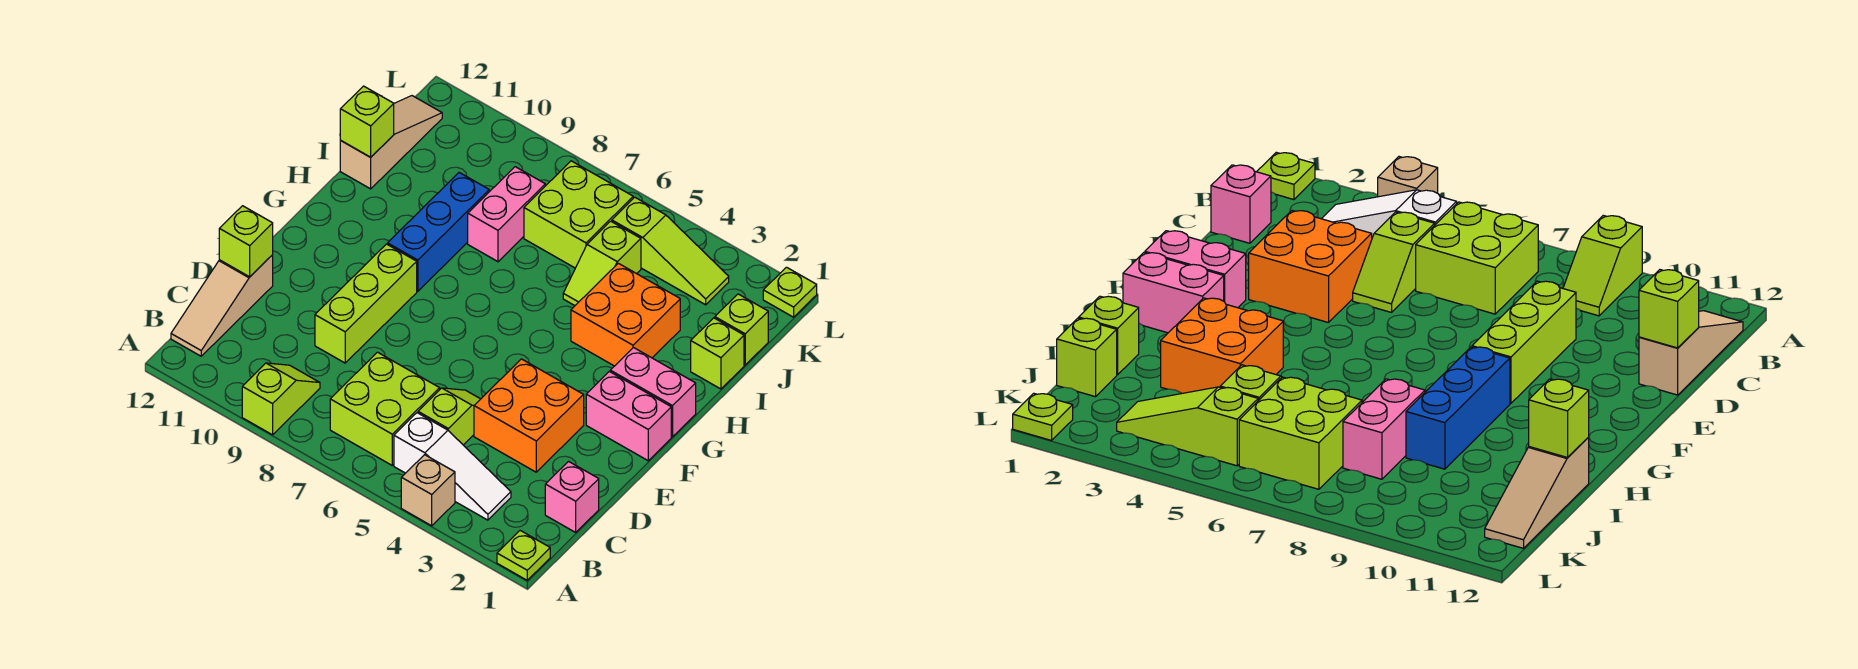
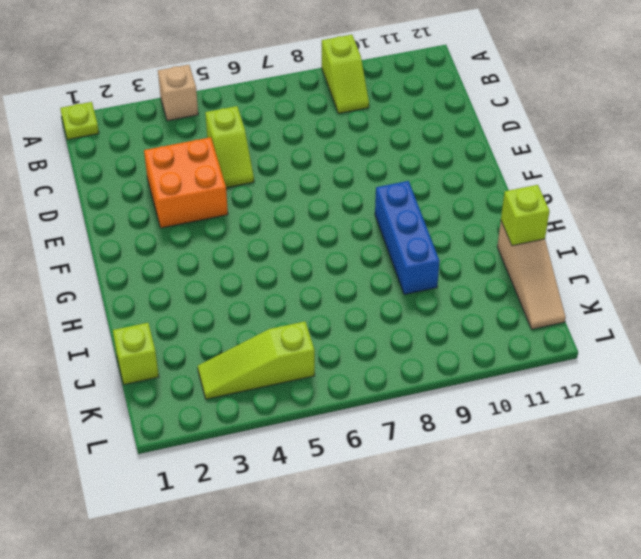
none -> white 1x3 slope [394,413,511,520]
none -> lime 2x2 brick [330,352,440,465]
none -> tan 1x3 slope [171,255,273,356]

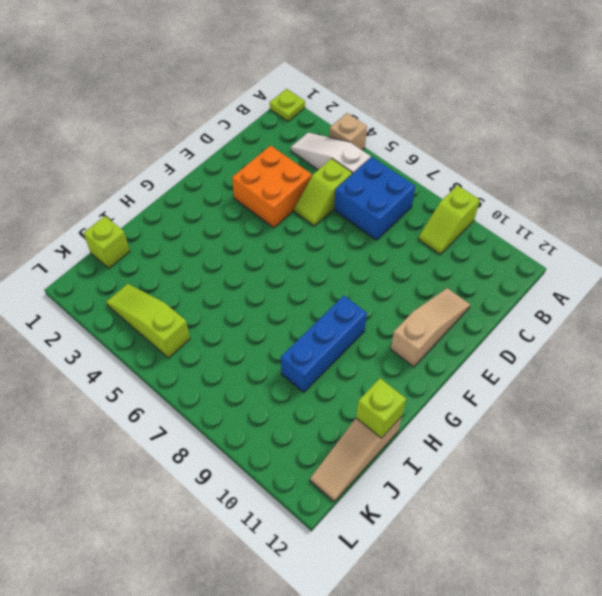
blue 2x2 brick [334,157,415,240] -> lime 2x2 brick [330,352,440,465]
tan 1x3 slope [391,288,470,367] -> tan 1x3 slope moved to [171,255,273,356]
none -> pink 1x1 brick [545,462,599,532]
none -> lime 1x3 brick [315,244,417,363]
none -> pink 1x2 brick [586,371,671,461]

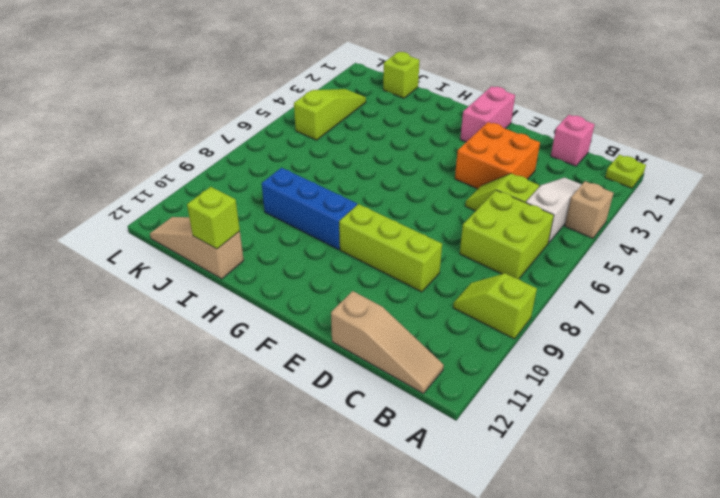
none -> pink 1x2 brick [610,348,696,437]
none -> orange 2x2 brick [571,263,680,366]
none -> lime 1x1 brick [691,318,744,389]

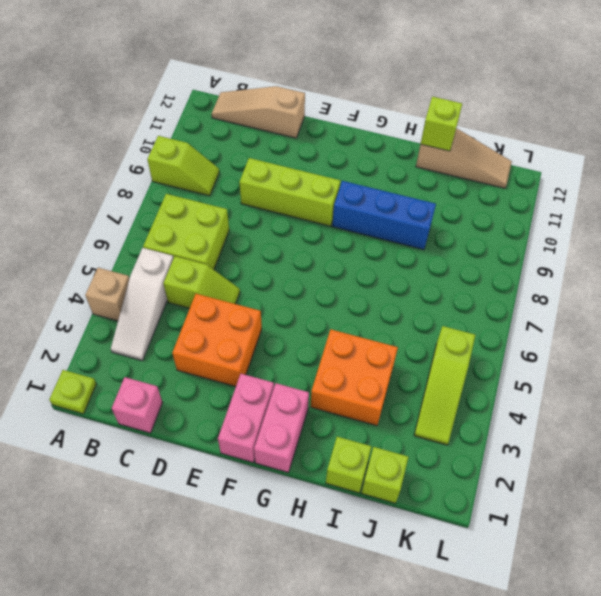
none -> lime 1x2 slope [563,221,641,306]
none -> pink 1x2 brick [468,167,545,262]
none -> lime 2x2 brick [524,161,633,268]

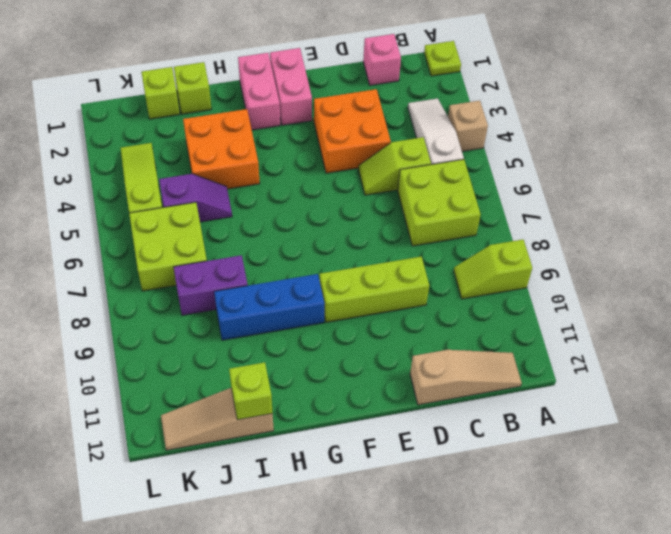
purple 1x2 slope [159,174,232,222] -> lime 1x2 slope [563,221,641,306]
purple 1x2 brick [174,255,248,315] -> pink 1x2 brick [468,167,545,262]
none -> lime 1x1 plate [763,267,817,317]
none -> lime 1x1 brick [219,206,273,277]

